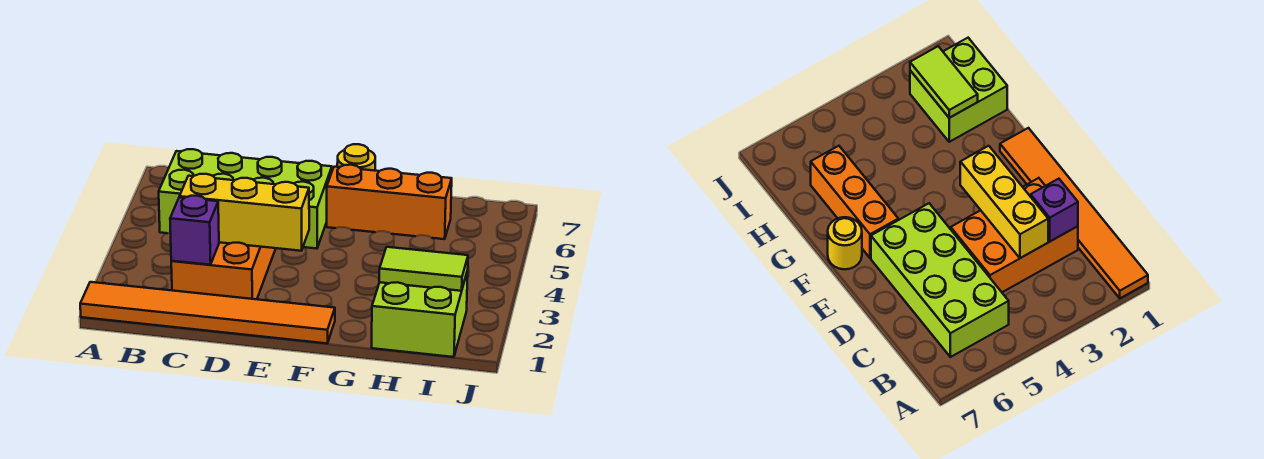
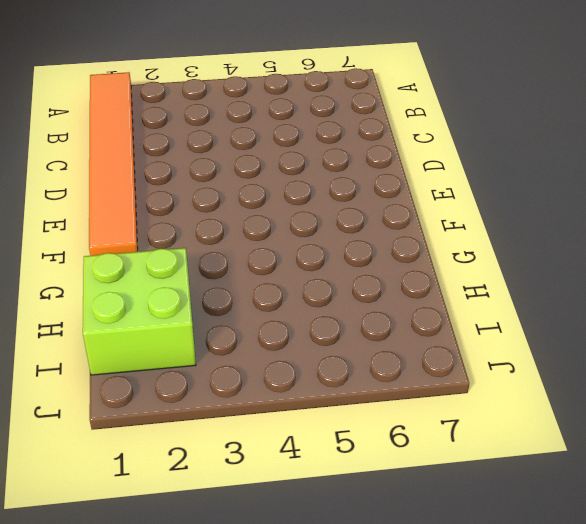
none -> lime 2x4 brick [159,149,332,249]
none -> orange 2x3 brick [171,242,276,299]

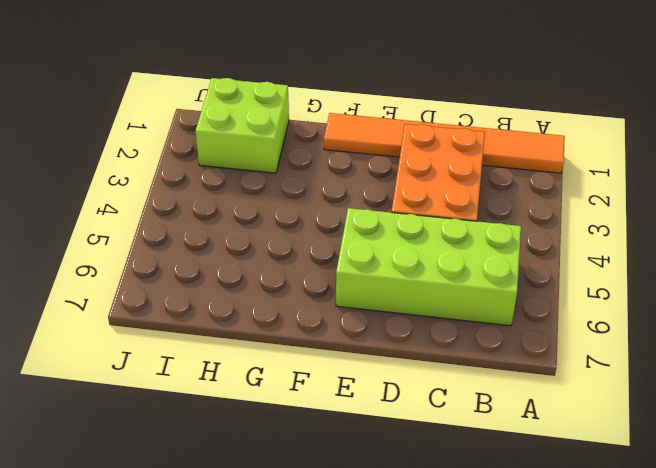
none -> orange 1x3 brick [327,165,452,239]
none -> yellow 1x1 round brick [337,144,375,171]

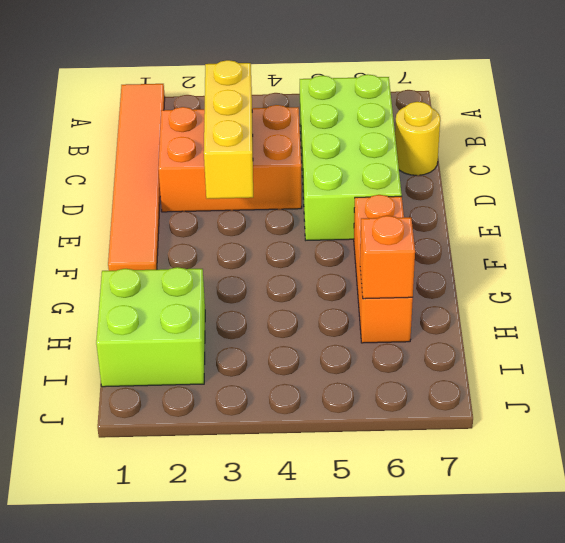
yellow 1x1 round brick [395,102,440,175] -> yellow 1x1 round brick moved to [337,144,375,171]
orange 1x1 brick [360,216,415,299] -> none
none -> purple 1x1 brick [170,196,219,265]
none -> lime 1x2 tile [379,247,468,291]

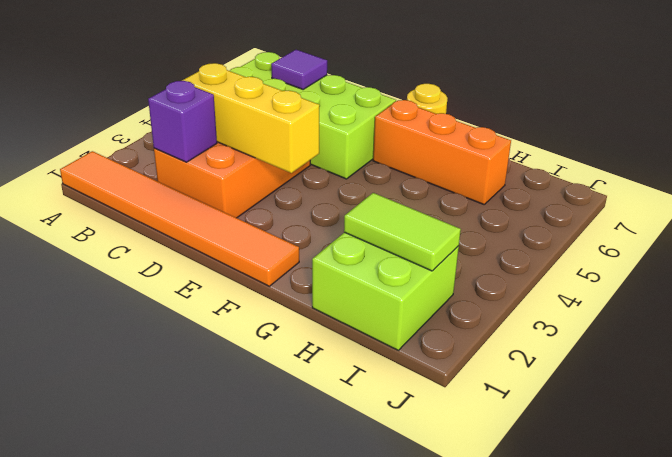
purple 1x1 tile [271,50,327,89] -> none

